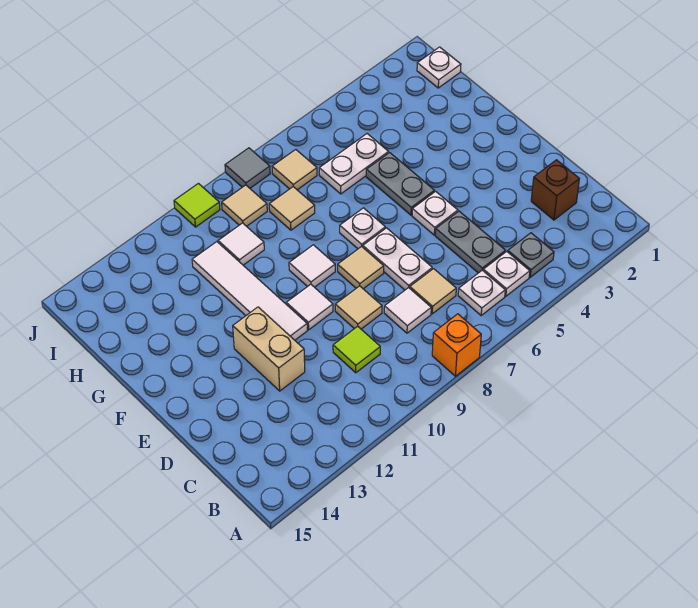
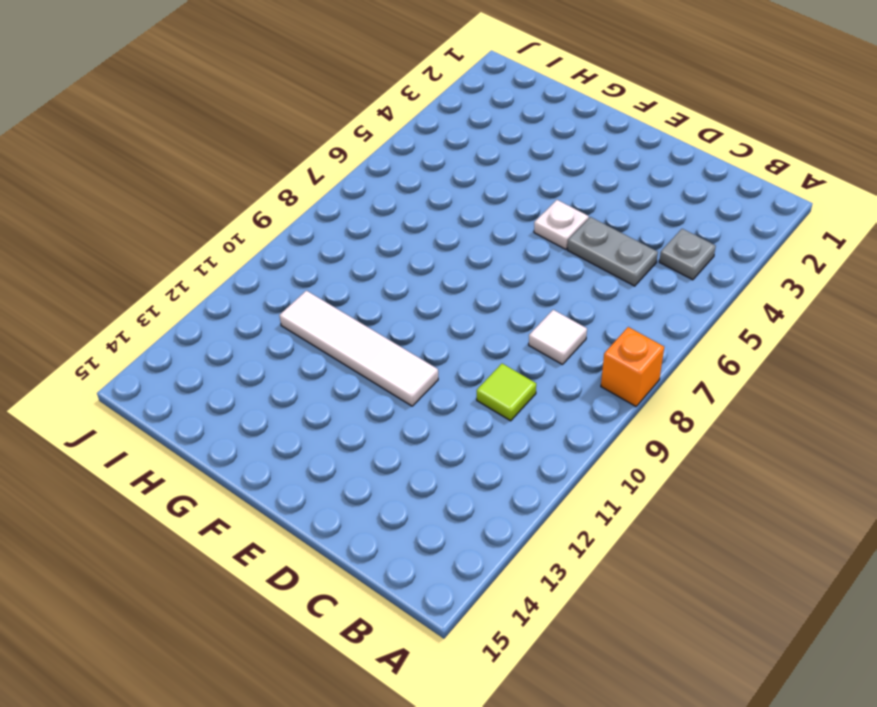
none -> white 1x1 plate [483,251,530,296]
none -> white 1x1 plate [458,270,505,315]
none -> brown 1x1 brick [531,160,579,220]

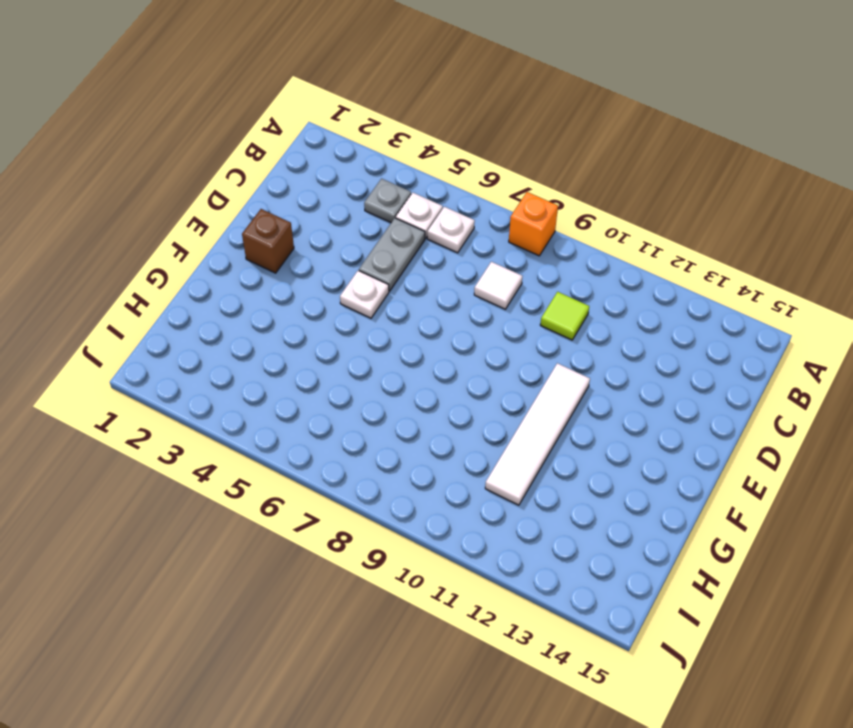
brown 1x1 brick [242,209,294,273] -> brown 1x1 brick moved to [531,160,579,220]
none -> tan 1x1 tile [410,269,456,314]
none -> white 1x2 plate [363,228,432,290]
none -> tan 1x1 tile [335,286,382,329]

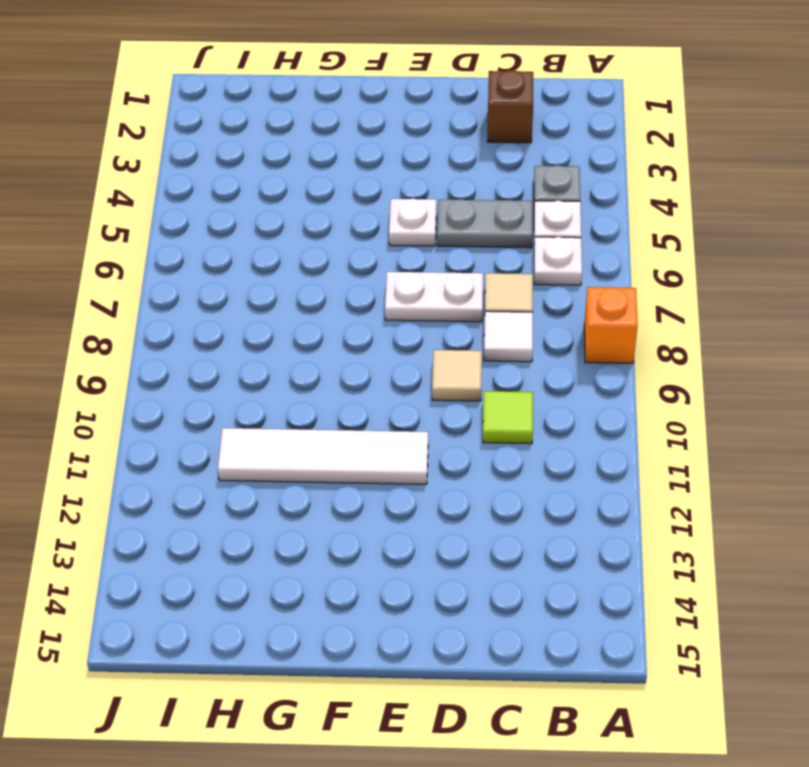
none -> tan 1x2 brick [233,307,305,391]
none -> tan 1x1 tile [338,246,384,289]
none -> white 1x1 tile [286,284,333,330]

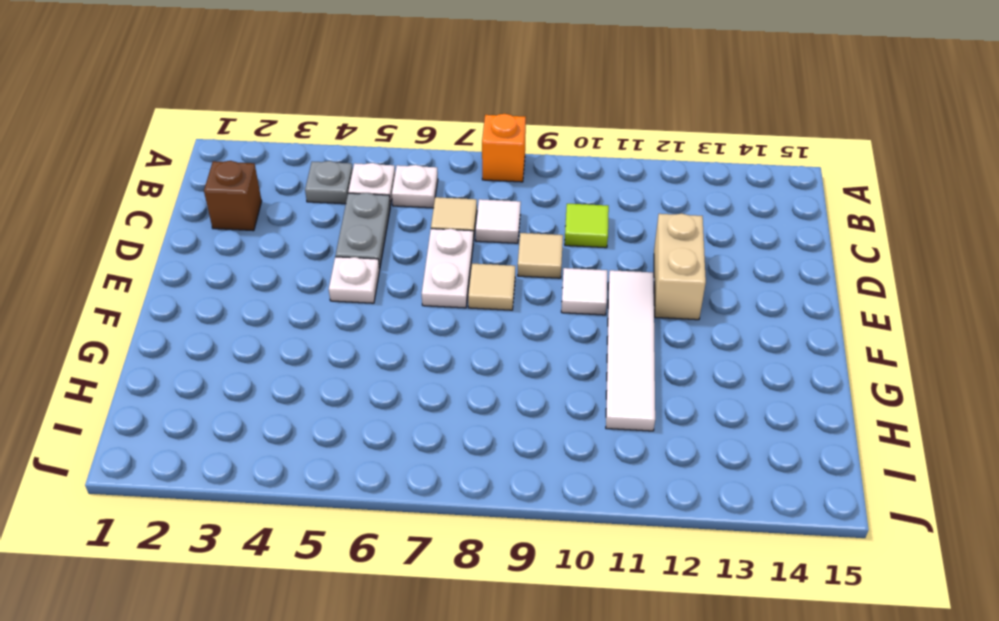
none -> grey 1x2 plate [366,153,434,215]
none -> white 1x1 plate [340,208,385,249]
none -> white 1x1 tile [289,245,335,287]

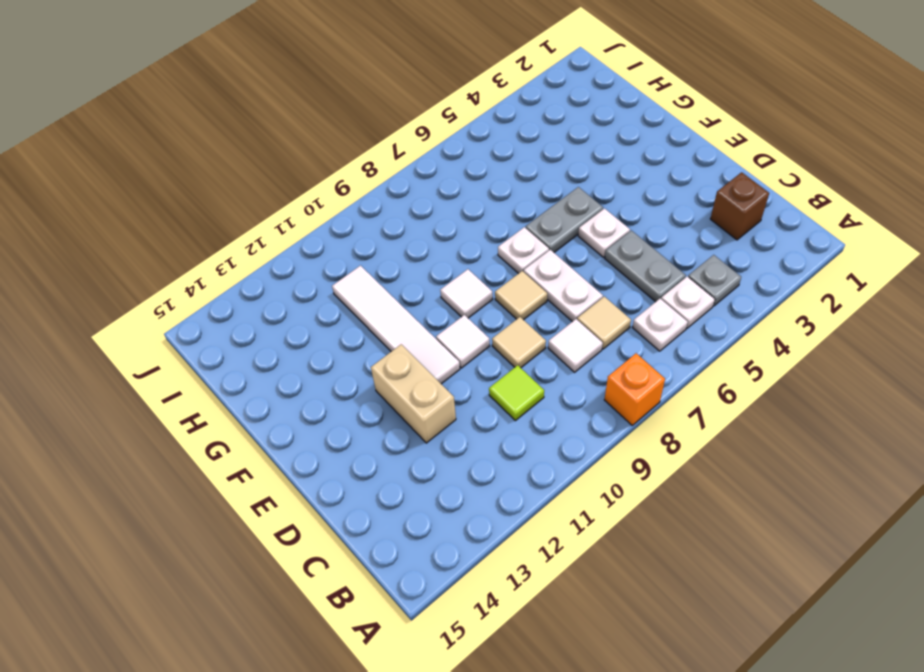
grey 1x2 plate [526,187,603,252] -> grey 1x2 plate turned to [366,153,434,215]
none -> white 1x2 plate [319,134,389,194]
none -> tan 1x1 tile [269,187,315,230]
none -> white 1x1 tile [218,223,264,265]

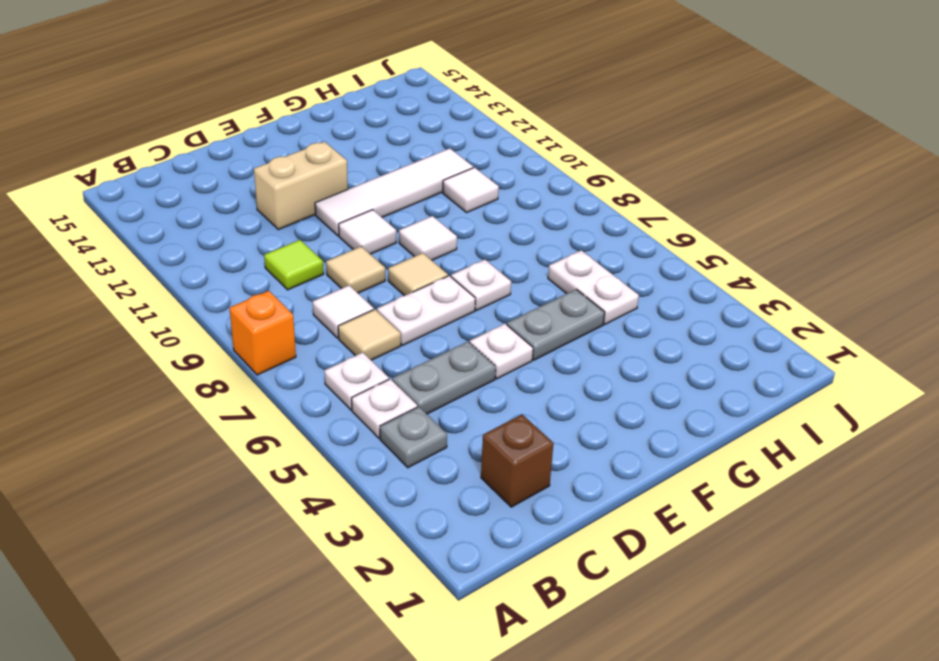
none -> tan 1x1 tile [269,187,315,230]
none -> white 1x1 plate [417,47,461,88]
none -> tan 1x1 tile [272,150,317,190]

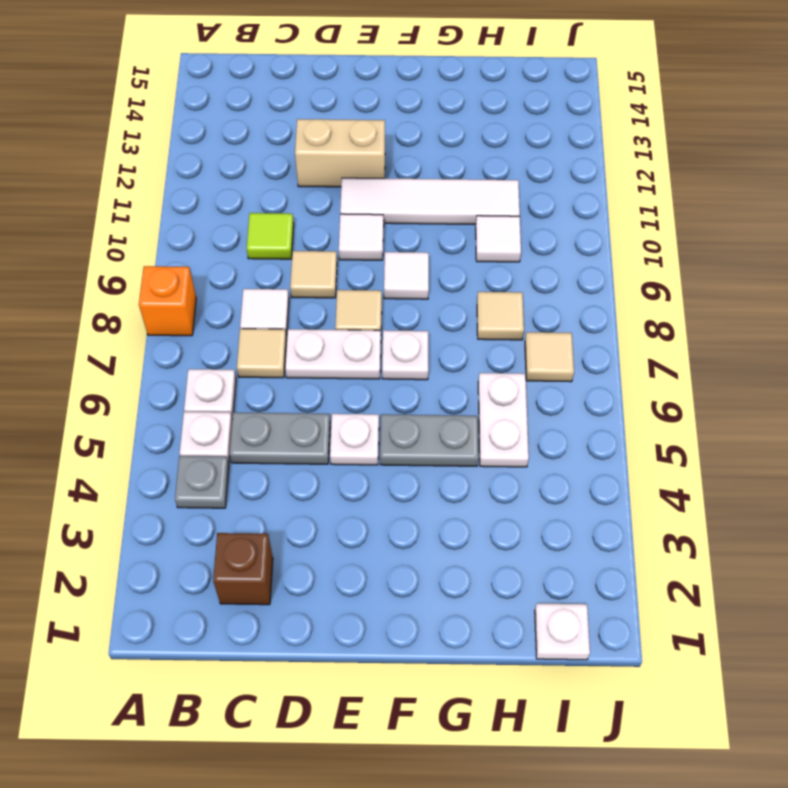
none -> tan 1x1 tile [222,185,267,226]
none -> grey 1x1 tile [225,148,270,188]
none -> lime 1x1 tile [174,184,220,227]

